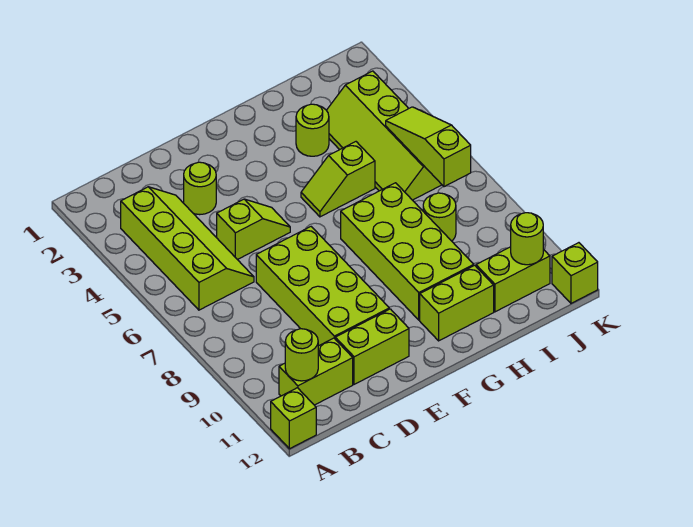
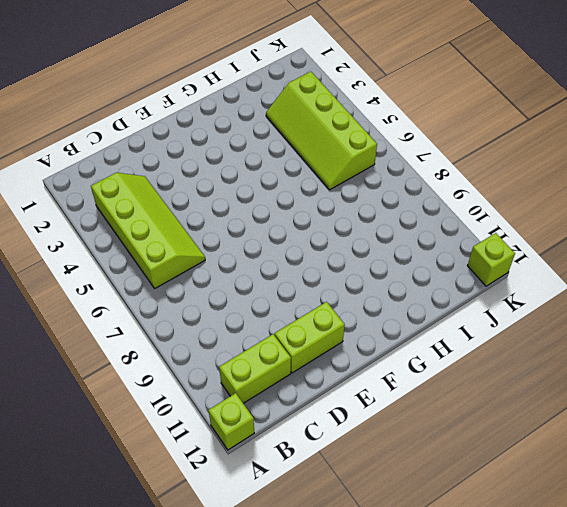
none -> lime 1x1 round brick [184,162,216,215]
none -> lime 1x2 slope [217,199,290,260]
none -> lime 2x4 brick [256,227,389,346]

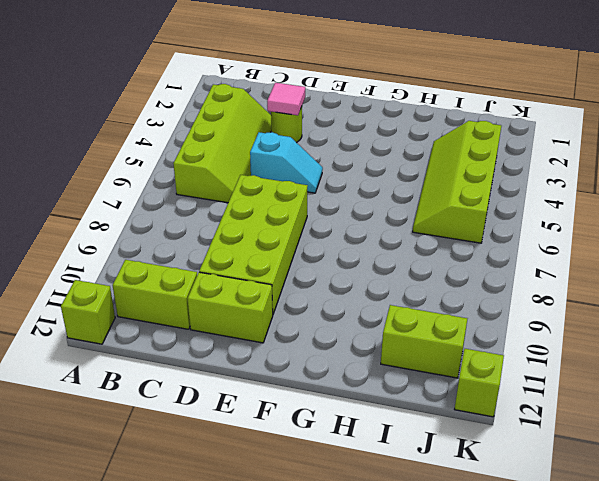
pink 1x1 tile [267,83,305,115] -> none
cyan 1x2 slope [250,132,323,193] -> lime 1x2 slope [217,199,290,260]
none -> lime 1x2 slope [301,142,375,217]
none -> lime 2x4 brick [341,183,474,320]
none -> lime 1x2 brick [420,265,494,341]

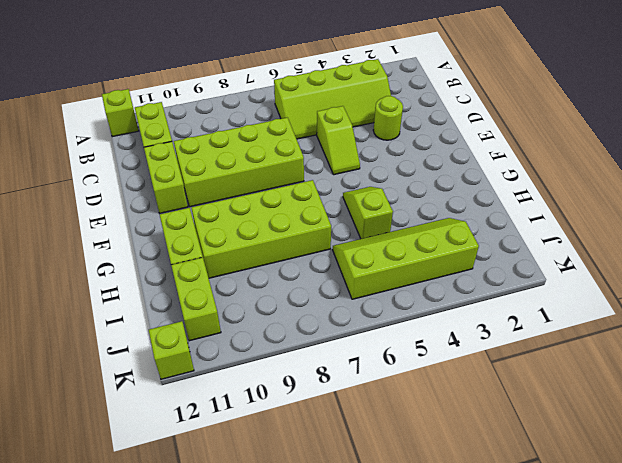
none -> lime 1x1 round brick [296,104,329,156]
none -> lime 1x1 round brick [423,193,456,241]
none -> lime 1x1 round brick [285,329,318,381]

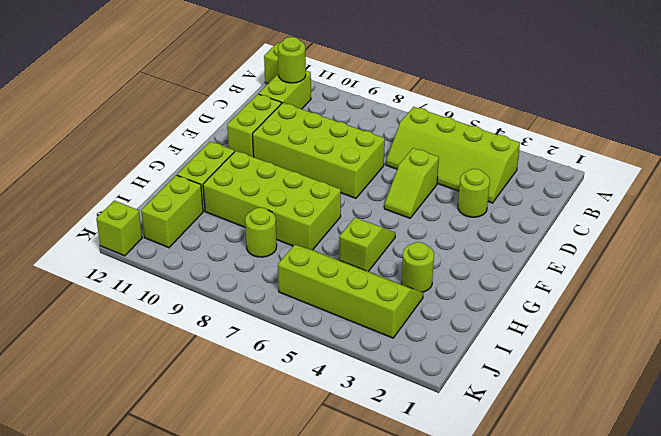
none -> lime 1x3 slope [386,107,471,187]
none -> lime 1x1 round brick [511,213,543,265]

